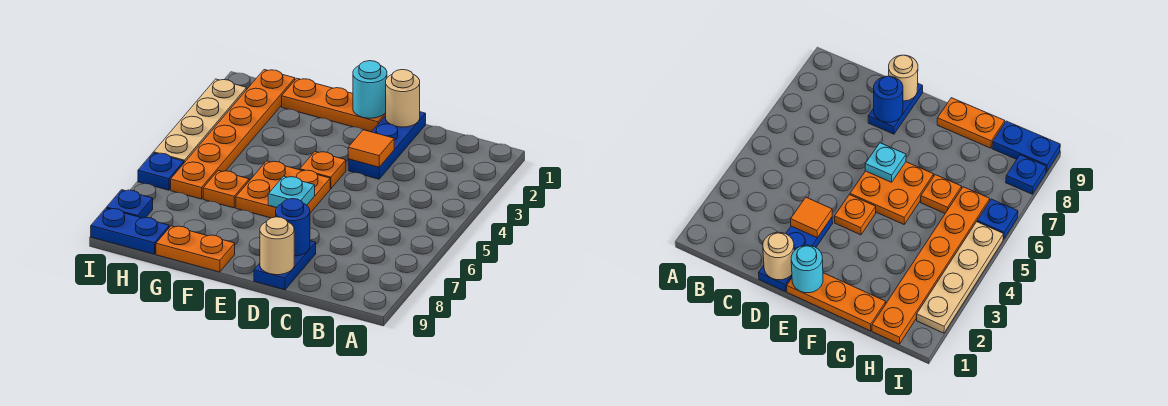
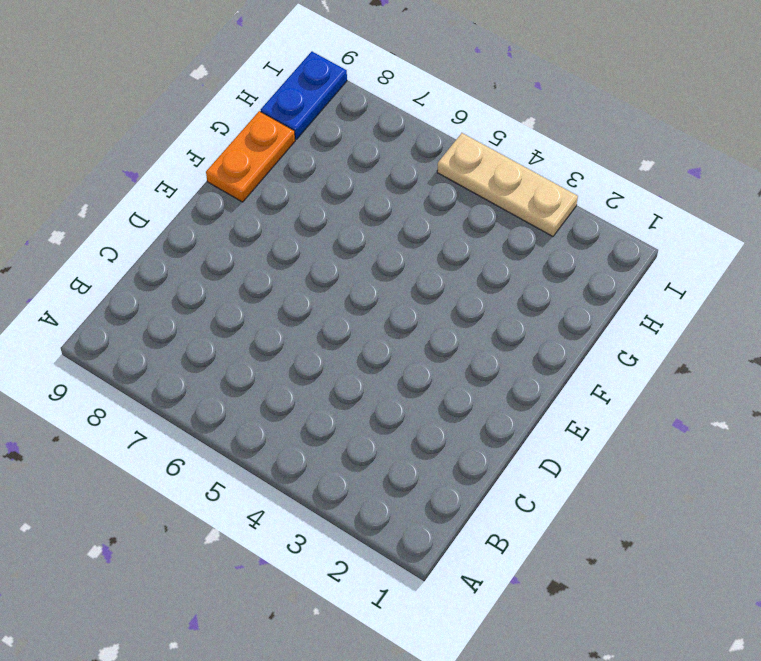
tan 1x3 plate [437,133,578,236] -> tan 1x4 plate [154,79,247,163]
none -> blue 1x3 plate [348,112,426,179]
none -> blue 1x2 plate [254,241,316,290]
none -> orange 1x3 plate [282,78,386,132]

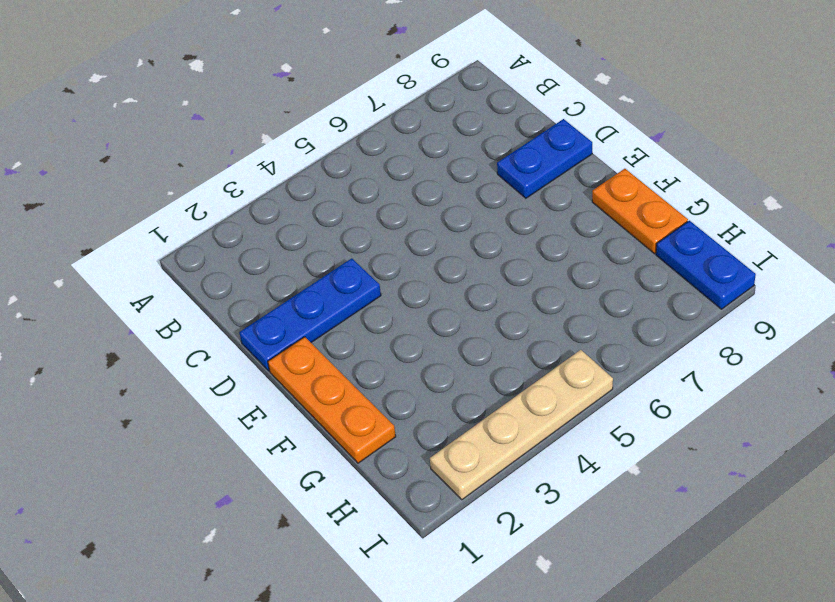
none -> orange 1x1 plate [300,151,346,189]
none -> orange 2x2 plate [236,161,330,218]
none -> orange 1x1 plate [203,171,249,208]

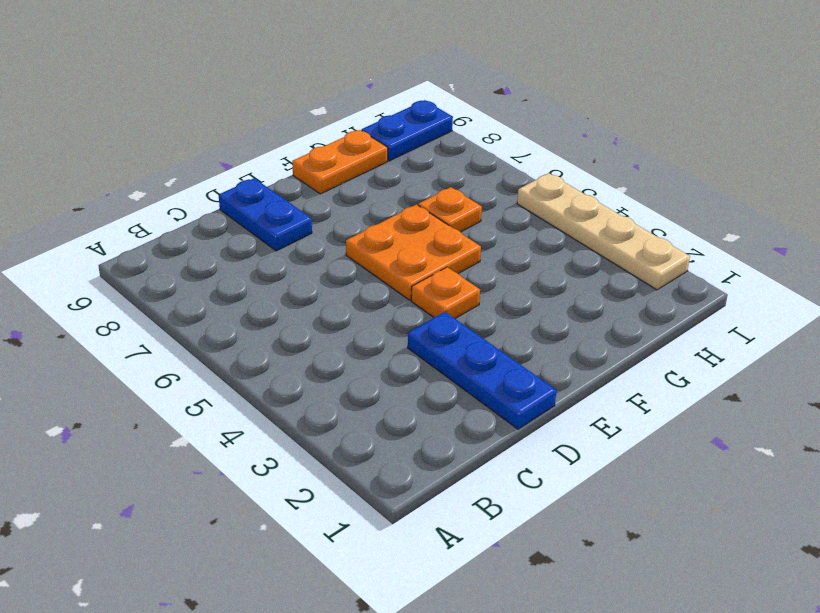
none -> orange 1x3 plate [282,78,386,132]
none -> orange 1x6 plate [171,70,295,199]
none -> blue 1x1 plate [138,153,184,190]

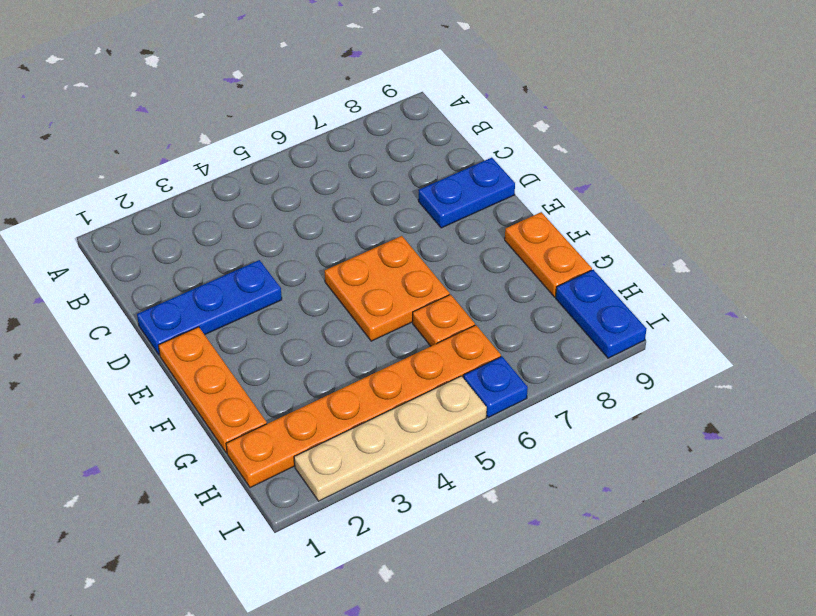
none -> orange 1x1 plate [300,151,346,189]
none -> blue 1x1 plate [106,190,153,218]
none -> tan 1x1 round brick [386,70,420,127]

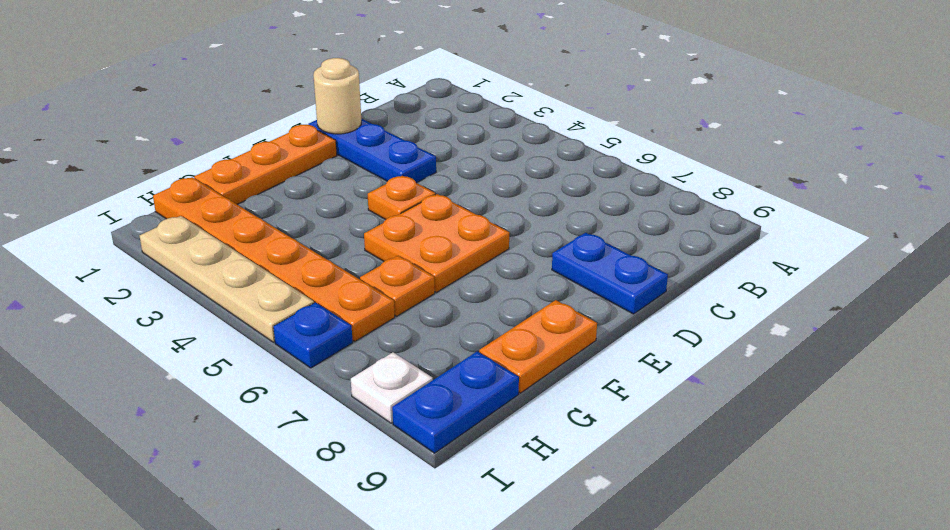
white 1x1 plate [351,352,433,423] -> blue 1x1 plate [106,190,153,218]
none -> orange 1x1 tile [348,130,394,167]
none -> blue 1x1 round brick [276,199,310,256]
none -> tan 1x1 round brick [260,217,294,275]

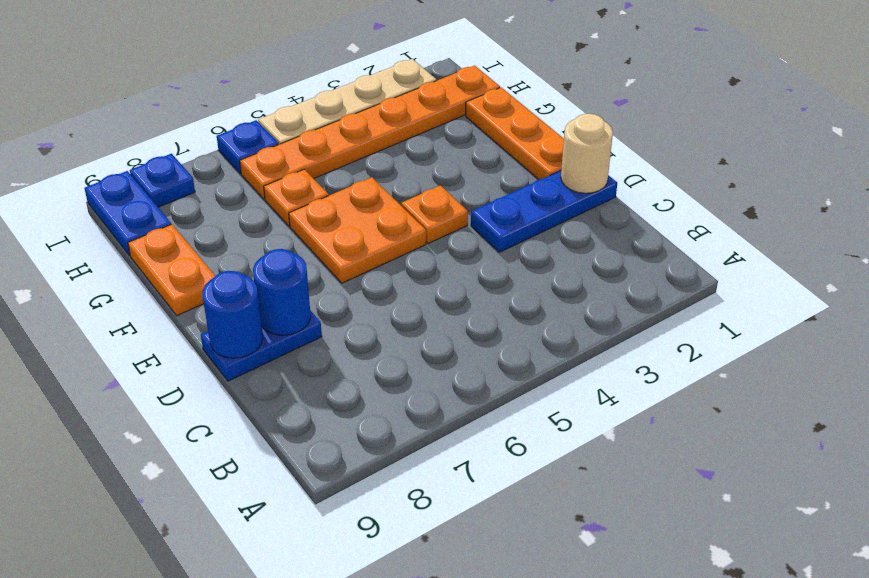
blue 1x1 round brick [203,271,263,358] -> tan 1x1 round brick [260,217,294,275]
none -> orange 1x1 tile [348,130,394,167]
none -> cyan 1x1 round brick [353,61,387,118]
none -> cyan 1x1 plate [268,176,315,208]

